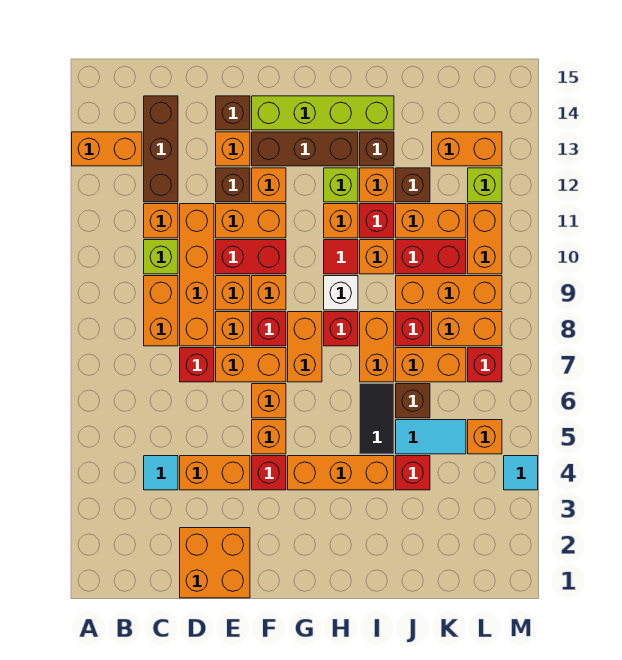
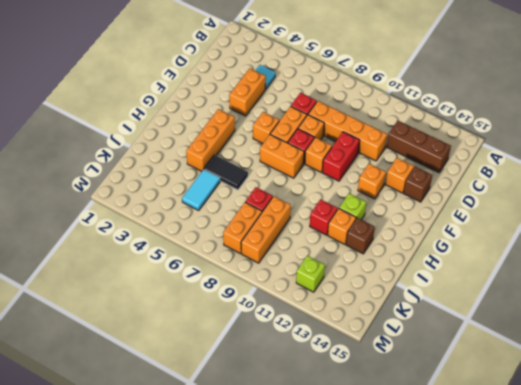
none -> orange 1x2 brick [72,132,142,166]
none -> orange 1x2 brick [144,276,178,346]
none -> lime 1x1 brick [144,240,178,274]
none -> orange 1x1 brick [144,204,178,238]

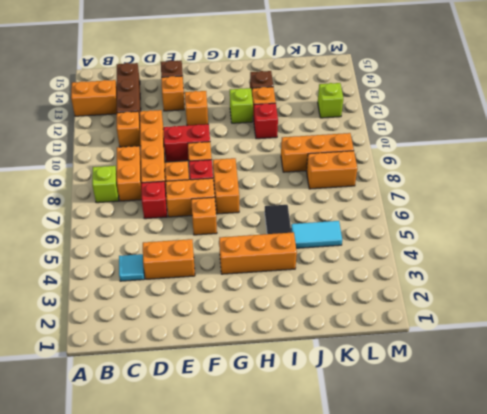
lime 1x1 brick [92,166,119,203] -> lime 1x1 brick moved to [144,240,178,274]
none -> orange 2x2 brick [180,528,250,598]
none -> orange 1x1 brick [216,276,250,310]
none -> orange 1x2 brick [216,204,286,238]
none -> brown 1x1 brick [216,168,250,202]

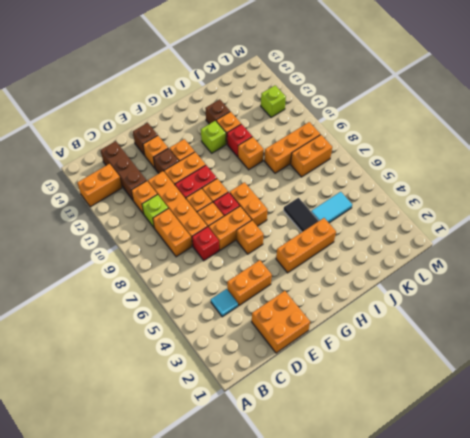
none -> red 1x1 brick [252,456,286,490]
none -> orange 1x1 brick [252,420,286,454]
none -> brown 1x3 brick [252,132,358,166]
none -> lime 1x4 brick [252,96,394,130]

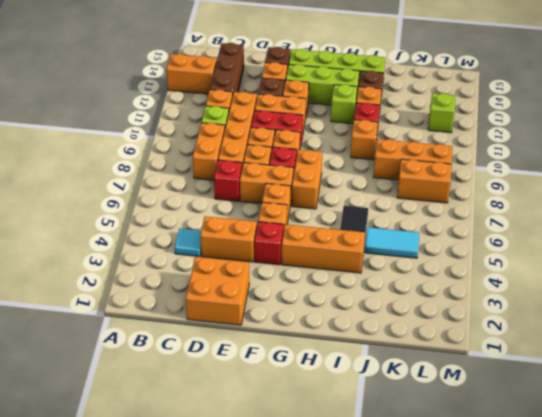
lime 1x3 brick [286,64,359,105] -> brown 1x3 brick [252,132,358,166]
none -> red 1x1 brick [324,312,358,346]
none -> white 1x1 brick [324,276,358,310]
none -> red 1x1 tile [324,240,358,274]
none -> orange 1x1 brick [324,204,358,238]

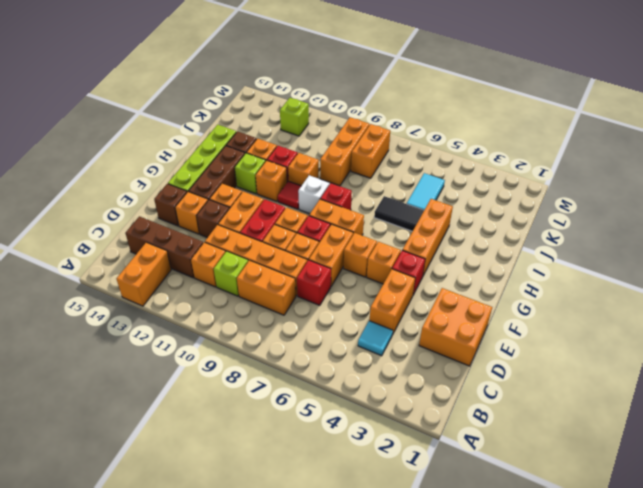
none -> orange 1x2 brick [360,312,394,382]
none -> red 1x1 brick [396,456,430,490]
none -> brown 1x1 brick [396,384,430,418]
none -> orange 1x2 brick [396,348,466,382]

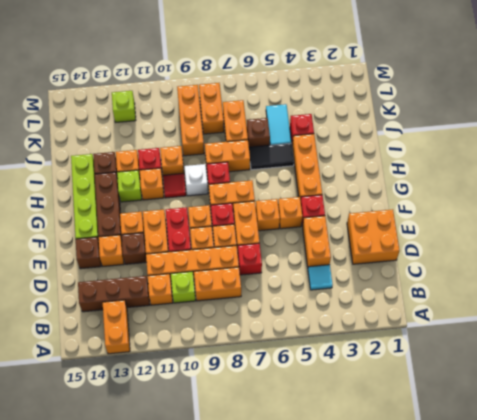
none -> red 1x1 brick [396,312,430,346]
none -> red 1x2 brick [396,240,466,274]
none -> orange 1x2 brick [396,204,466,238]
none -> brown 1x1 brick [396,168,430,202]

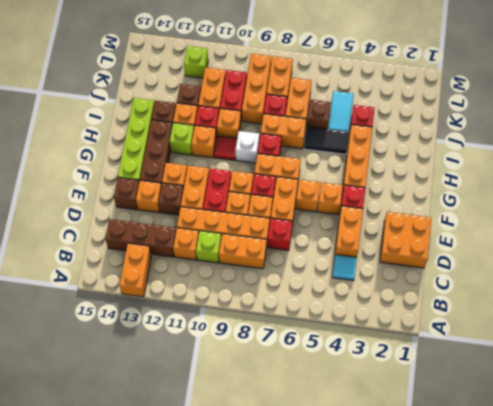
none -> orange 1x2 brick [432,132,502,166]
none -> orange 1x1 brick [468,420,502,454]
none -> red 1x1 brick [468,348,502,382]
none -> orange 1x2 brick [468,204,502,274]

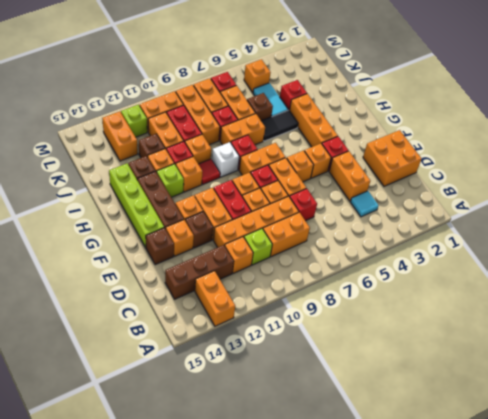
none -> cyan 1x1 tile [504,456,538,490]

